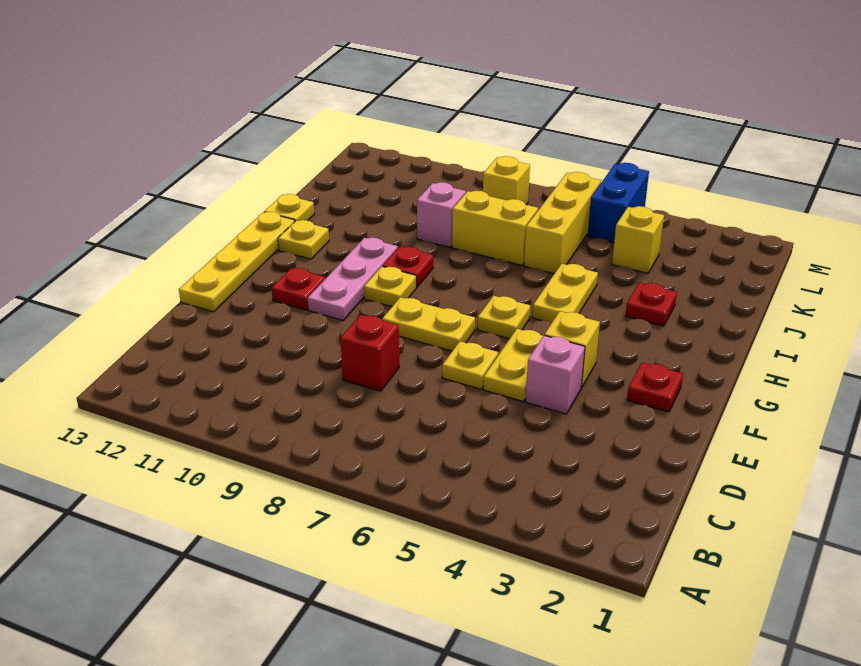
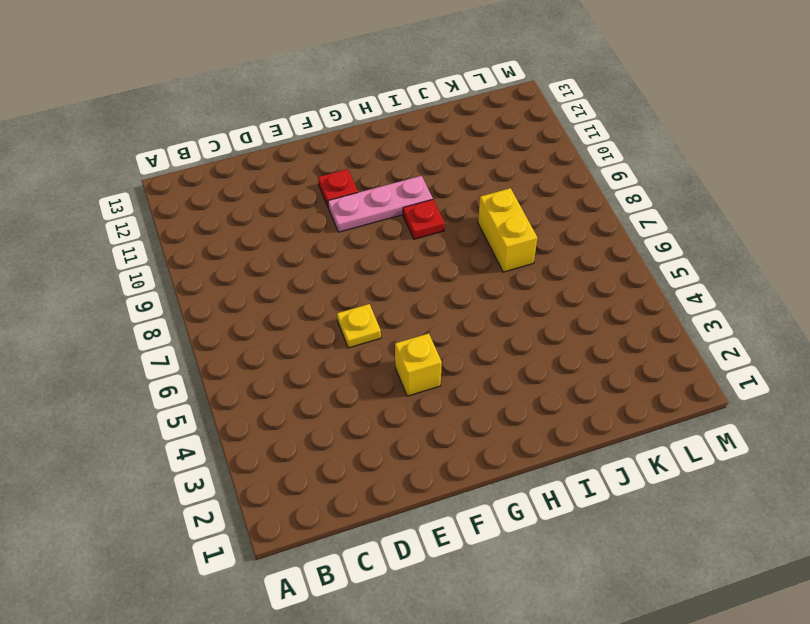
none -> red 1x1 brick [340,315,399,391]
none -> pink 1x1 brick [525,335,585,414]
none -> yellow 1x2 plate [483,329,543,401]

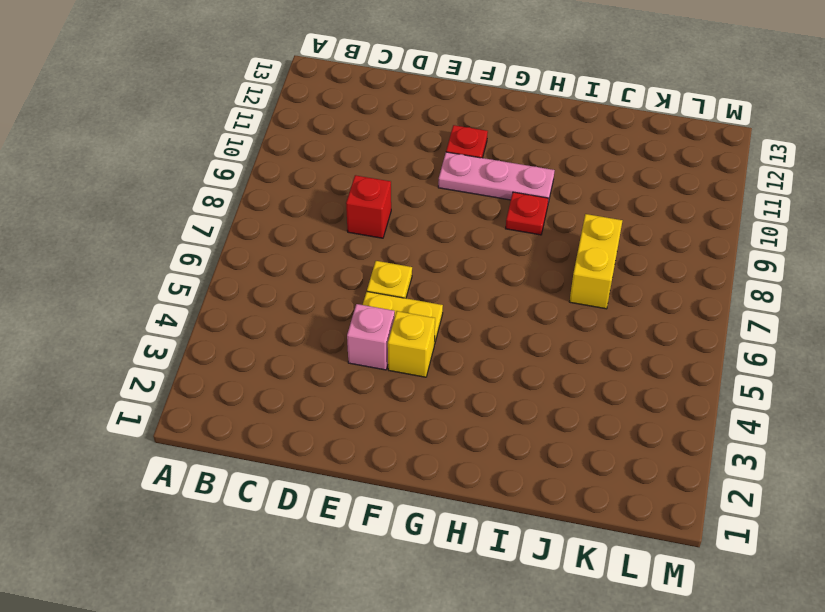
none -> yellow 1x4 plate [179,212,295,312]
none -> red 1x1 plate [627,362,683,412]
none -> yellow 1x2 plate [382,297,475,351]

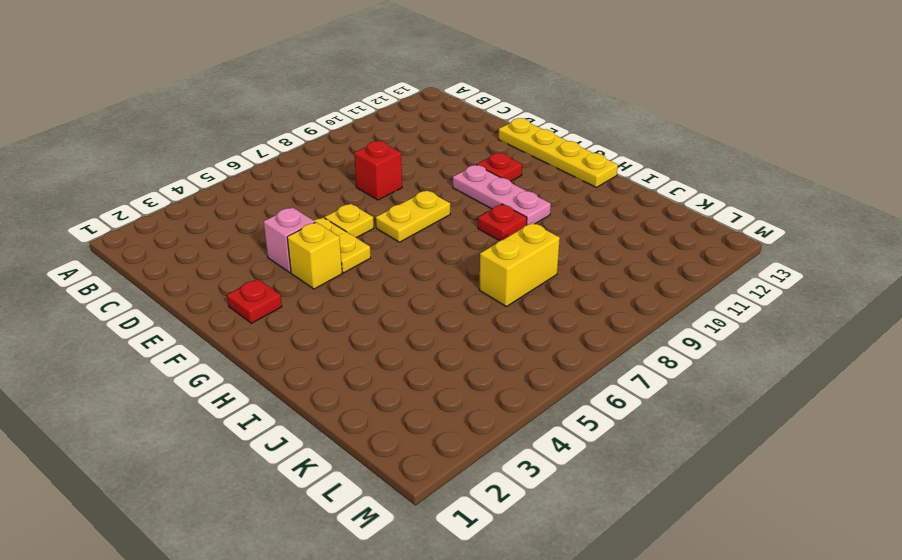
none -> yellow 1x1 plate [477,296,530,339]
none -> yellow 1x1 plate [364,266,416,307]
none -> yellow 1x2 plate [532,264,598,323]

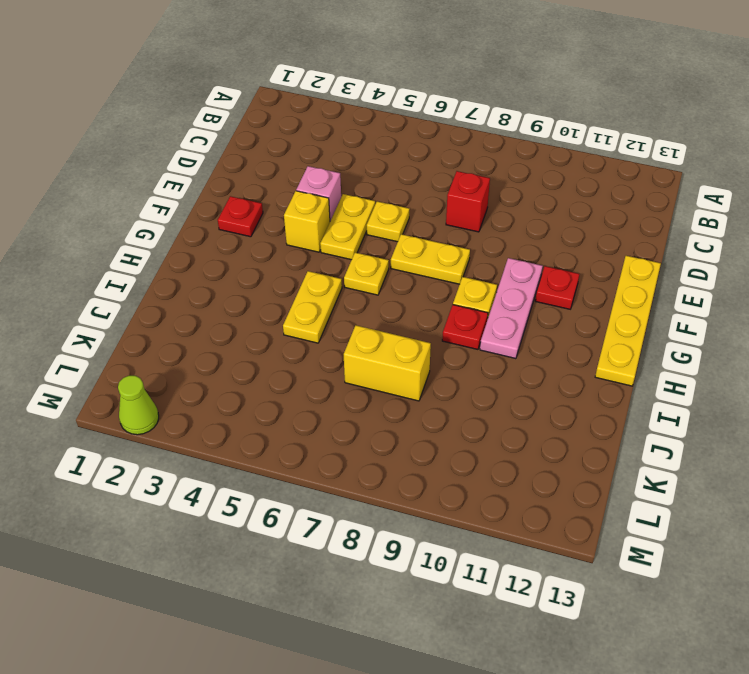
lime 1x1 cone [118,376,159,435] -> none
none -> yellow 1x1 plate [278,220,329,259]
none -> red 1x1 plate [626,283,677,326]
none -> yellow 1x1 plate [264,194,314,221]

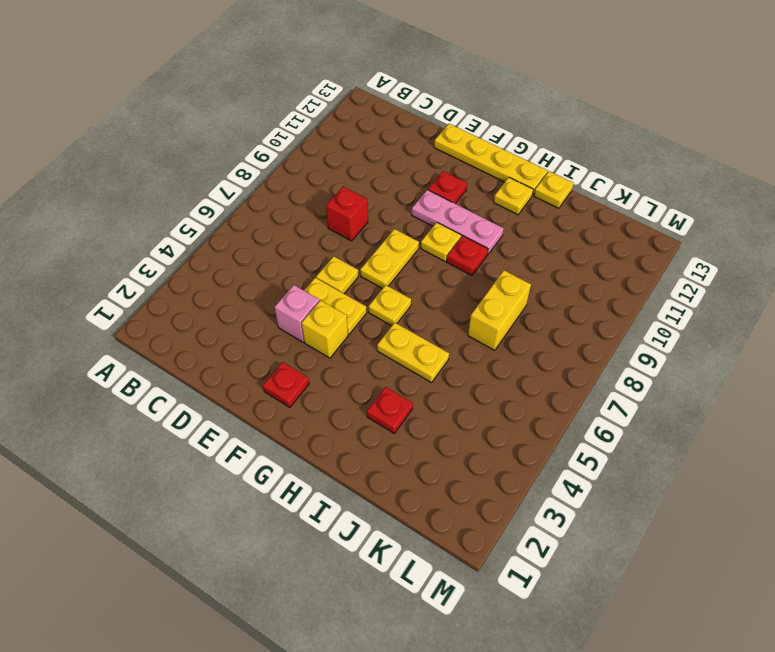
none -> yellow 1x3 brick [524,172,601,274]
none -> pink 1x1 brick [417,182,466,247]
none -> yellow 1x1 brick [612,206,664,273]

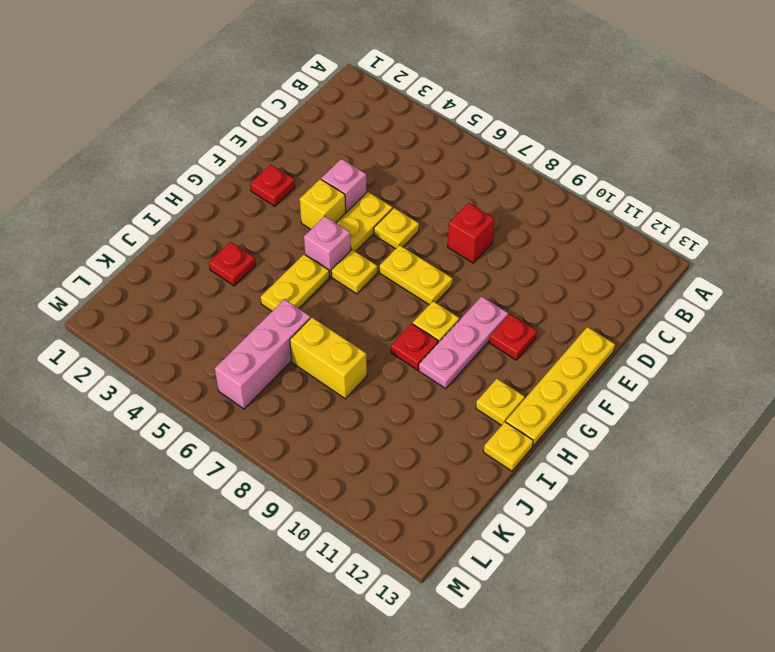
pink 1x1 brick [304,216,351,277] -> pink 1x1 brick moved to [417,182,466,247]
pink 1x3 brick [215,299,311,409] -> yellow 1x3 brick [524,172,601,274]
none -> yellow 1x1 brick [612,206,664,273]
none -> blue 1x2 brick [588,163,649,243]
none -> yellow 1x1 brick [483,156,530,205]

